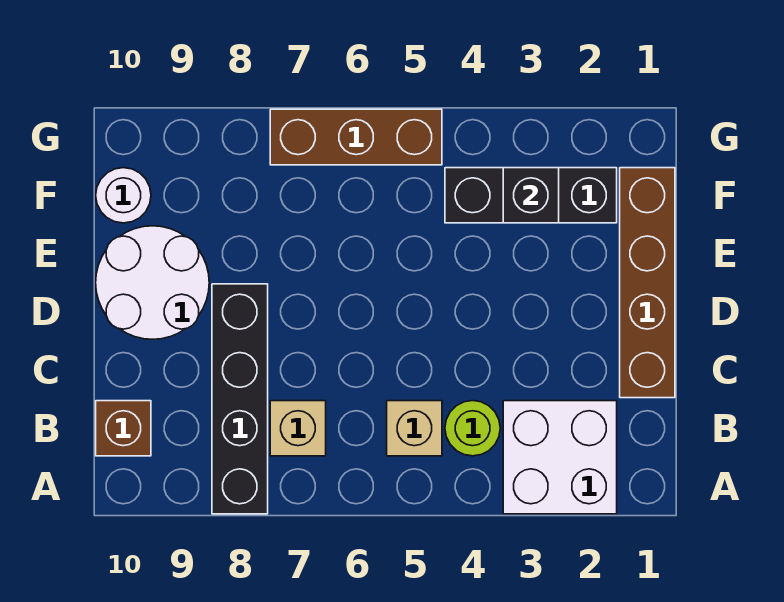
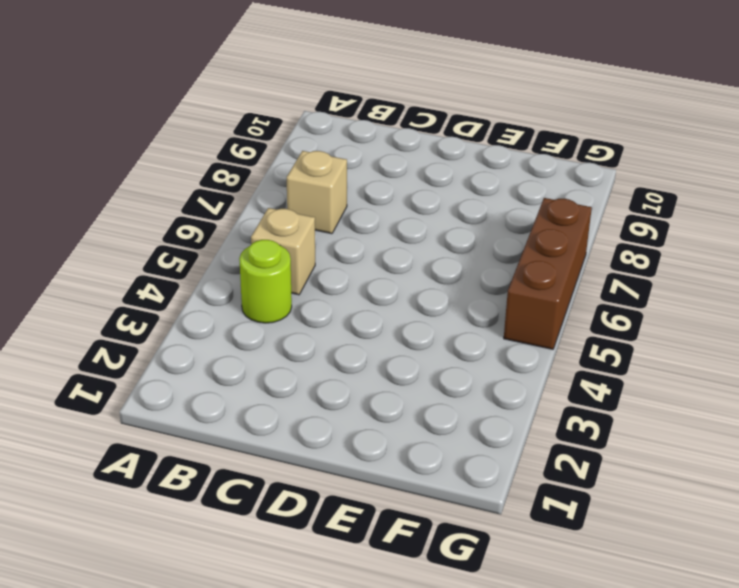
none -> white 2x2 brick [503,401,617,514]
none -> black 1x4 brick [212,284,268,514]
none -> brown 1x1 brick [96,401,151,456]

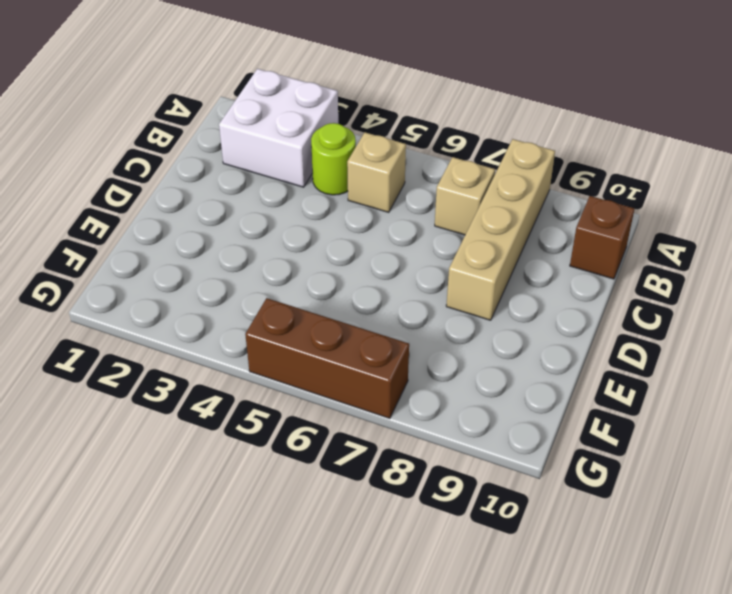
tan 1x4 brick [446,139,555,320] -> black 1x4 brick [212,284,268,514]
none -> brown 1x4 brick [620,168,675,398]
none -> white 2x2 round brick [96,226,209,339]
none -> black 1x3 brick [445,168,617,223]

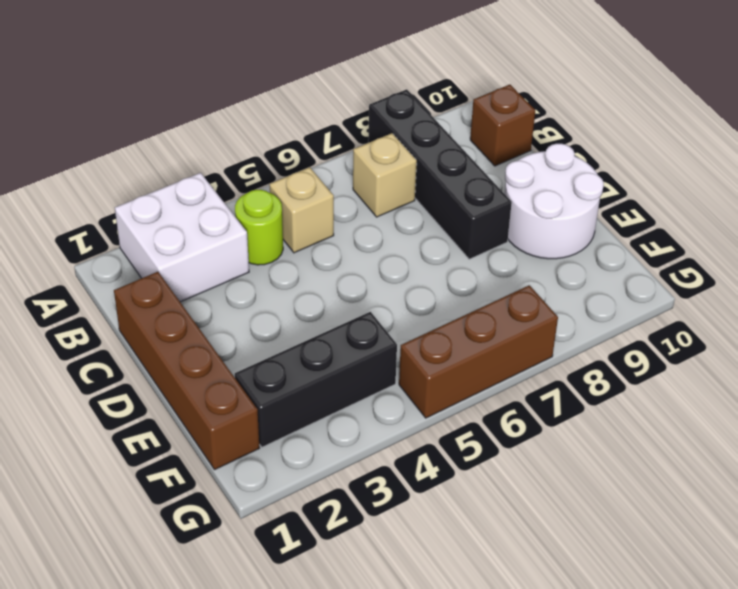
none -> white 1x1 round brick [96,168,151,223]
none -> black 1x1 brick [503,168,559,223]

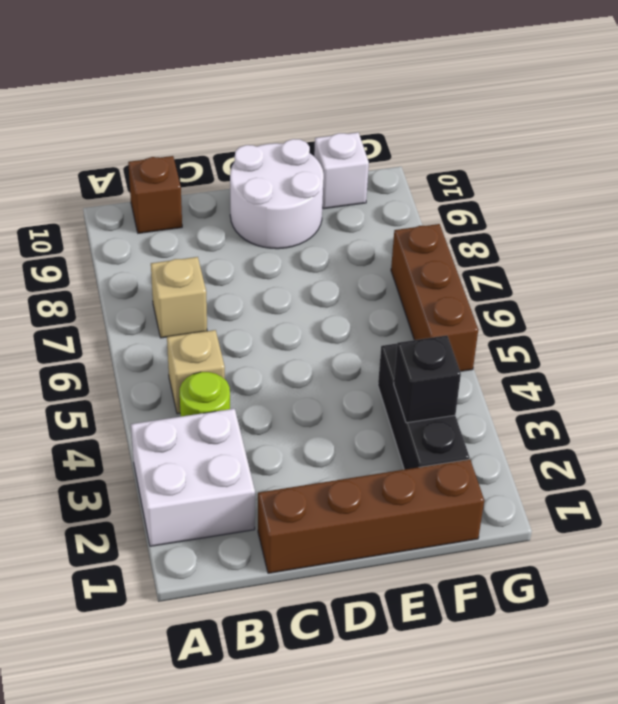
white 1x1 brick [314,132,369,209] -> white 1x1 round brick [96,168,151,223]
none -> black 1x4 brick [212,284,268,514]

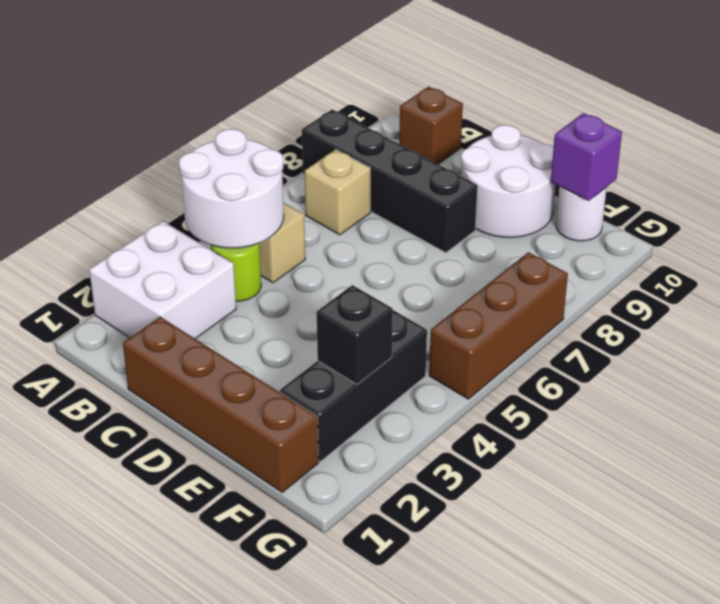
white 2x2 round brick [179,129,284,248] -> none
purple 1x1 brick [551,113,622,201] -> none

